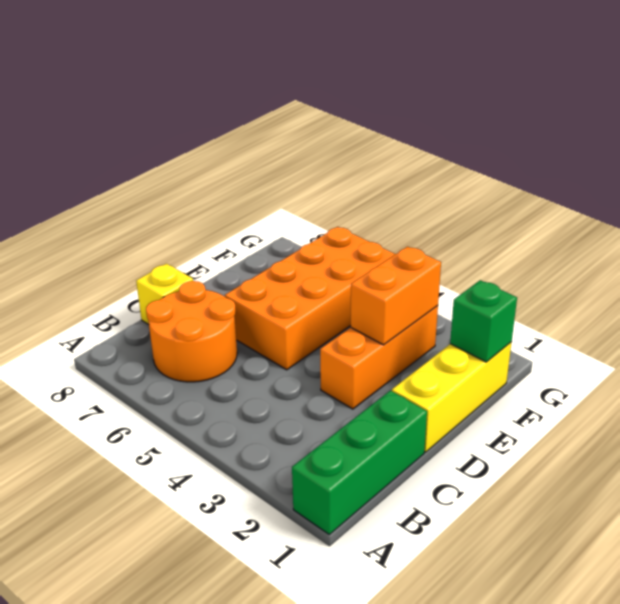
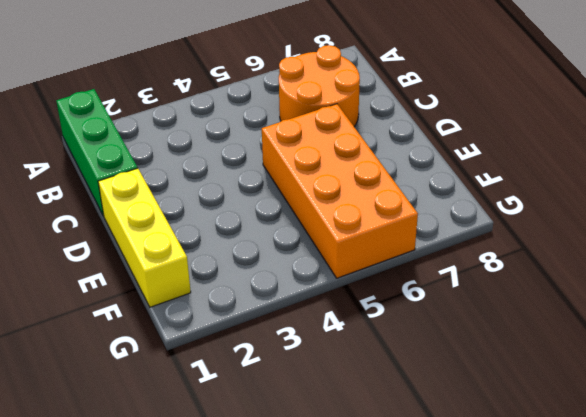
none -> yellow 1x1 brick [136,264,193,325]
none -> orange 1x3 brick [320,306,438,409]

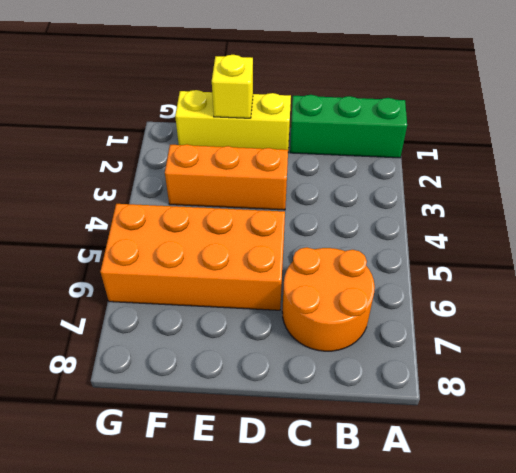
yellow 1x1 brick [212,55,253,118] -> yellow 1x1 brick moved to [136,264,193,325]
none -> orange 1x2 brick [350,247,441,345]
none -> green 1x1 brick [450,280,517,362]

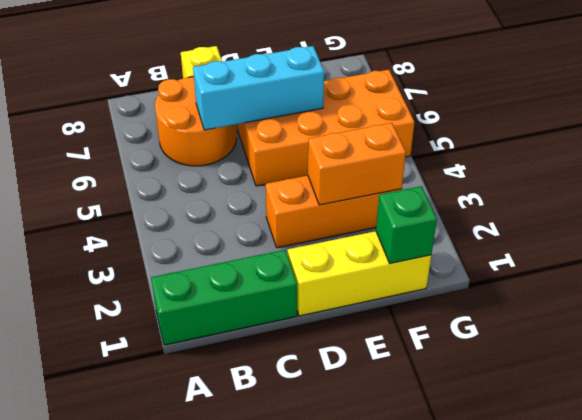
cyan 1x3 brick [193,46,324,130] -> none

